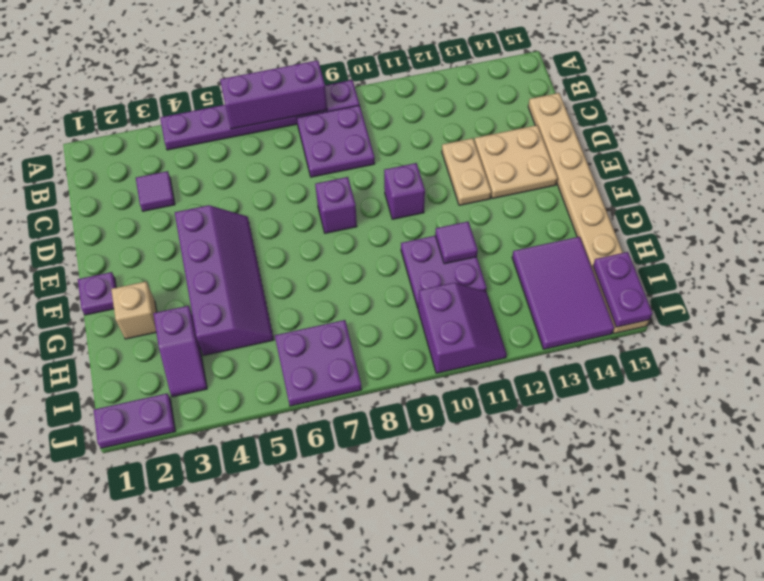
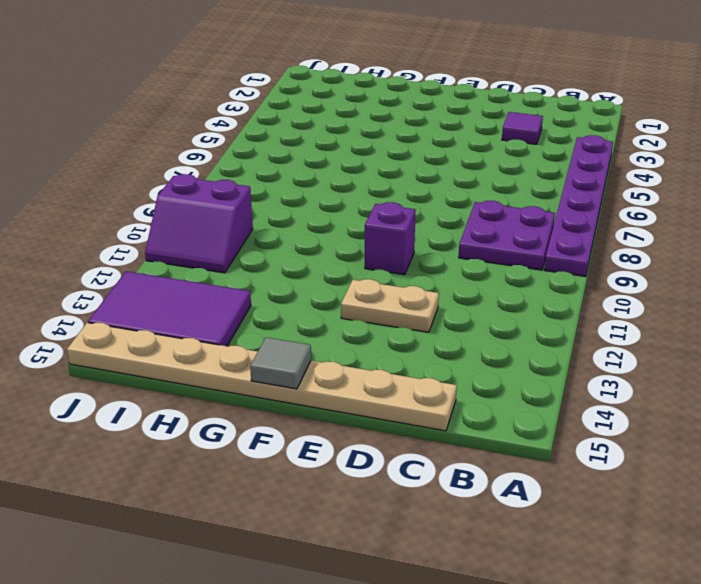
grey 1x1 tile [250,337,311,389] -> none
none -> tan 2x2 plate [474,125,558,199]
none -> purple 2x4 slope [175,205,274,356]
none -> purple 1x1 brick [315,177,357,233]

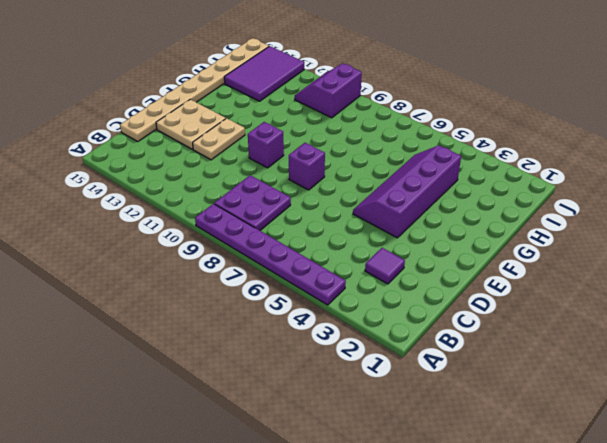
none -> purple 1x1 plate [78,272,116,315]
none -> tan 1x1 brick [111,282,157,339]
none -> purple 2x2 plate [401,236,487,308]

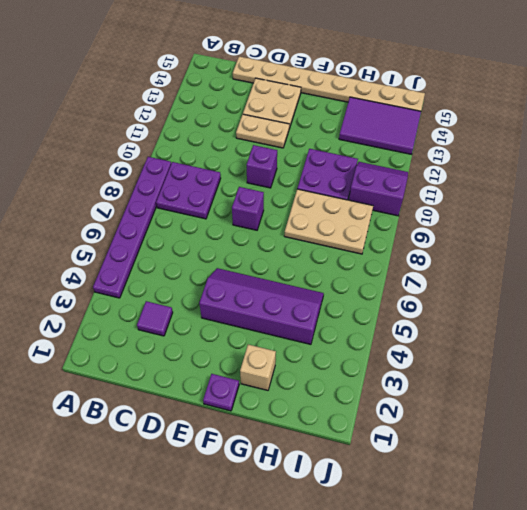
tan 2x3 plate [284,189,373,254] -> none
none -> purple 1x2 slope [153,306,207,397]
none -> purple 2x2 plate [275,320,362,406]
none -> purple 1x2 plate [94,393,175,448]

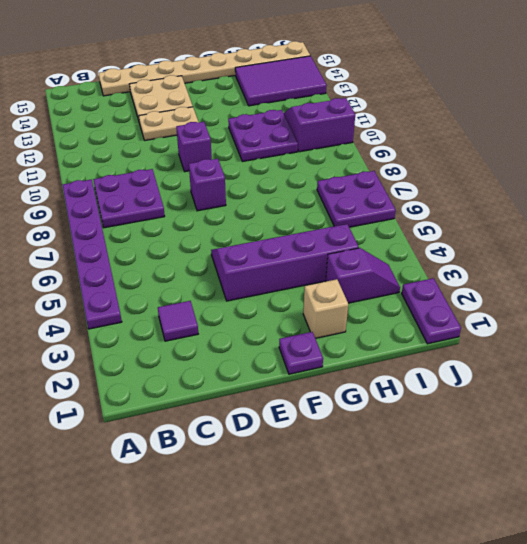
none -> purple 1x3 brick [220,60,327,129]
none -> purple 1x1 tile [435,222,478,264]
none -> purple 1x2 plate [593,252,652,327]

